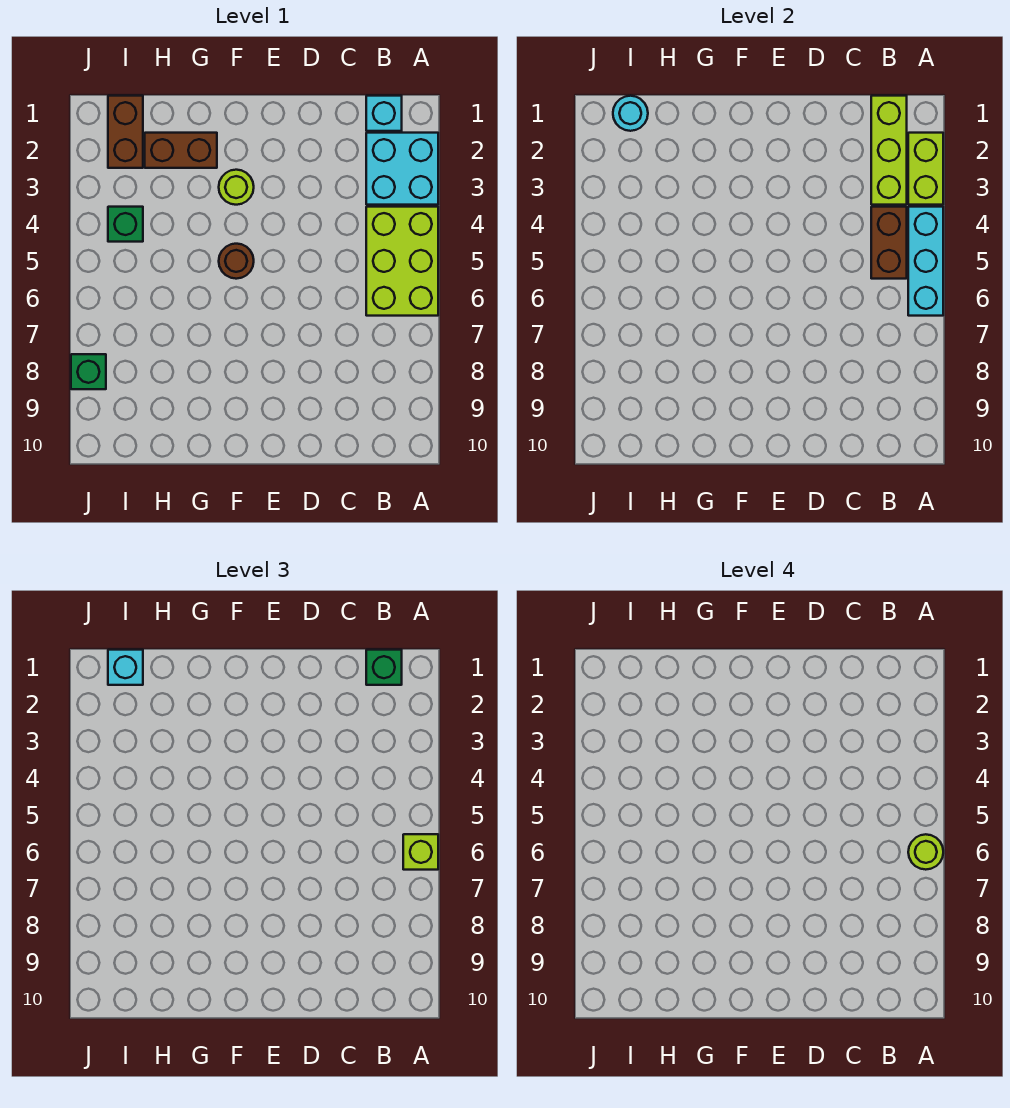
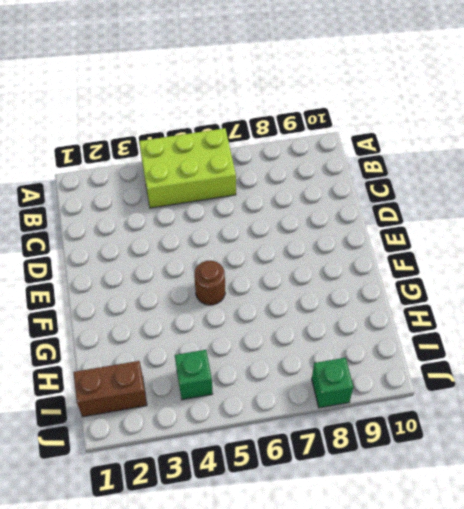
none -> cyan 2x2 brick [366,133,438,205]
none -> cyan 1x1 brick [366,96,402,131]
none -> lime 1x1 round brick [219,170,254,205]

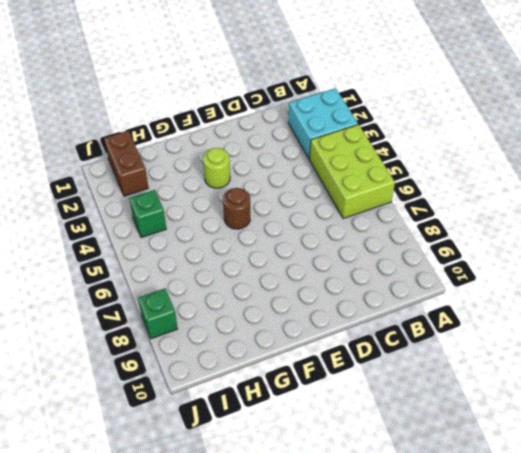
none -> cyan 1x1 brick [366,96,402,131]
none -> brown 1x2 brick [145,133,217,168]
none -> lime 1x2 brick [908,133,943,205]

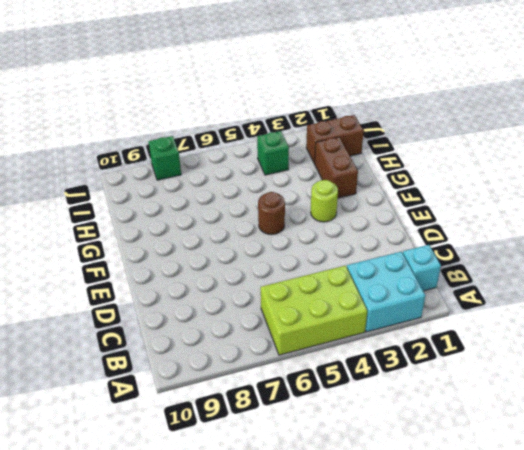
none -> lime 1x2 brick [908,133,943,205]
none -> cyan 1x3 brick [908,207,943,316]
none -> lime 1x3 brick [871,96,907,205]

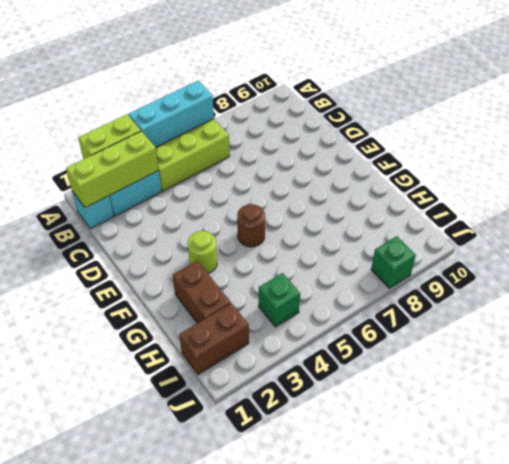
none -> brown 1x2 brick [871,207,907,279]
none -> cyan 1x1 round brick [613,96,648,131]
none -> lime 1x1 brick [403,834,438,870]

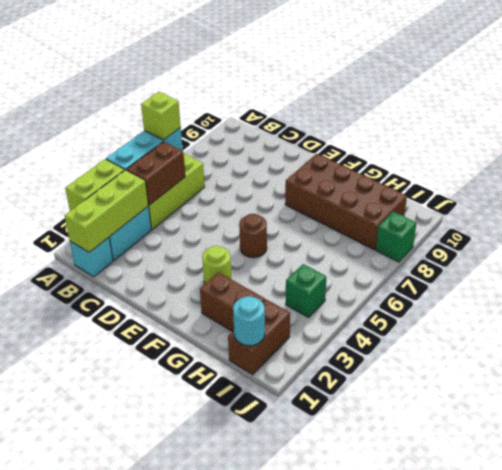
brown 2x4 brick [285,154,407,250] -> none
none -> green 1x1 brick [366,650,402,685]
none -> cyan 1x1 brick [108,650,143,685]
none -> lime 1x1 round brick [908,834,943,870]

